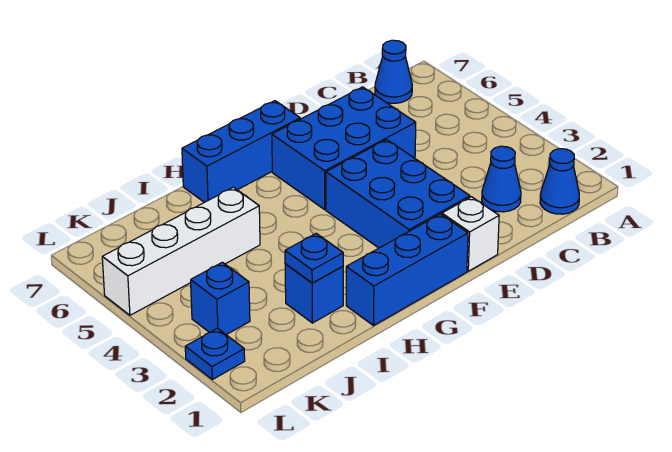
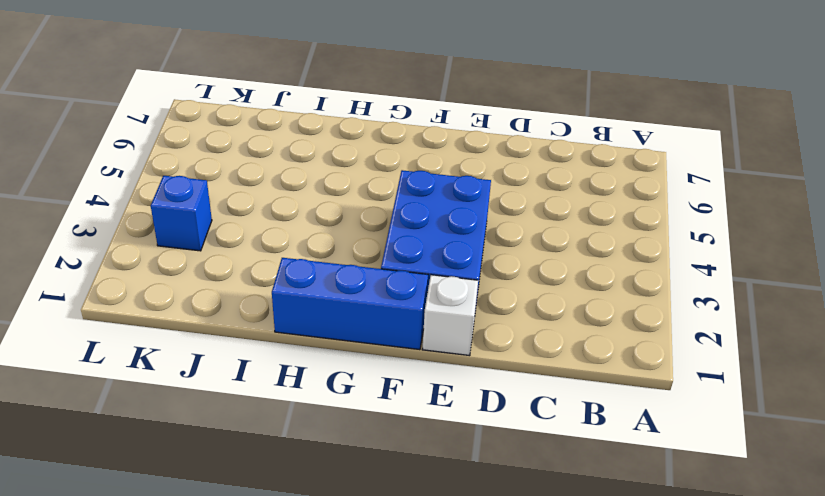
none -> blue 1x1 cone [540,149,579,214]
none -> blue 1x1 cone [375,40,412,103]
none -> blue 1x1 cone [482,146,521,212]

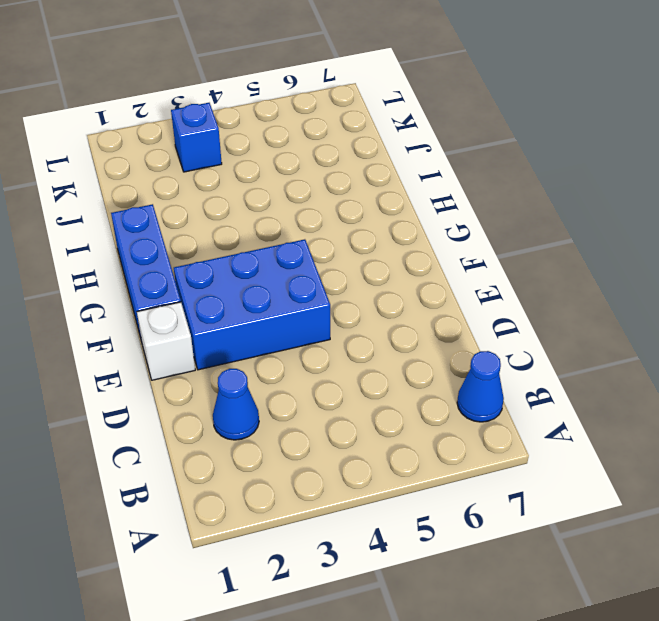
none -> blue 1x1 cone [540,149,579,214]
none -> blue 2x3 brick [272,87,416,210]
none -> blue 1x3 brick [182,101,300,202]

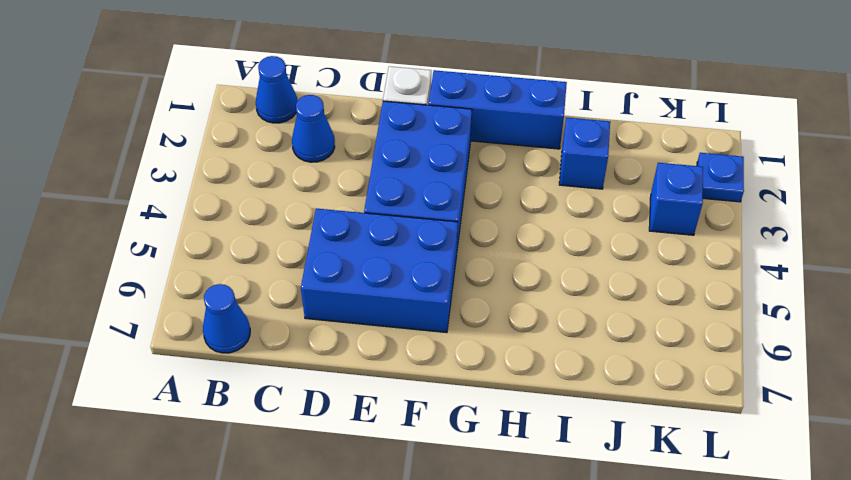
none -> blue 1x3 brick [182,101,300,202]
none -> white 1x4 brick [102,187,260,315]
none -> blue 1x1 plate [285,233,343,283]

